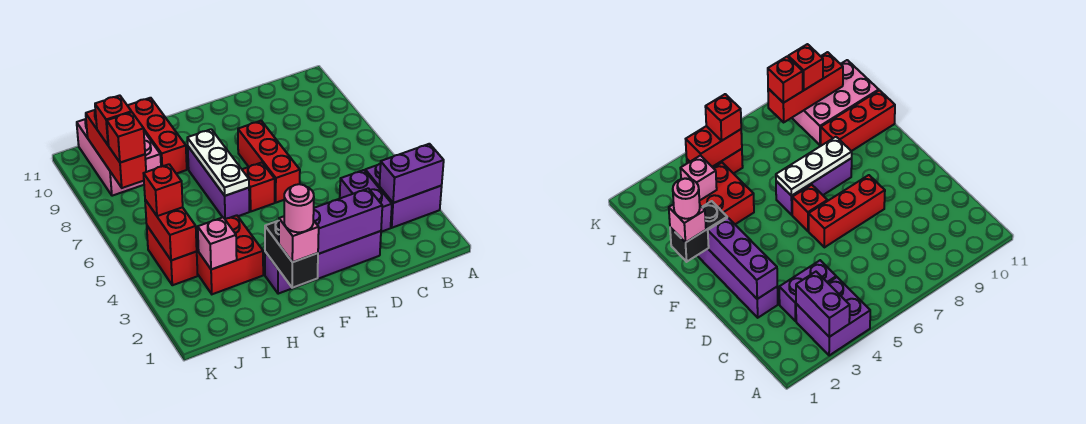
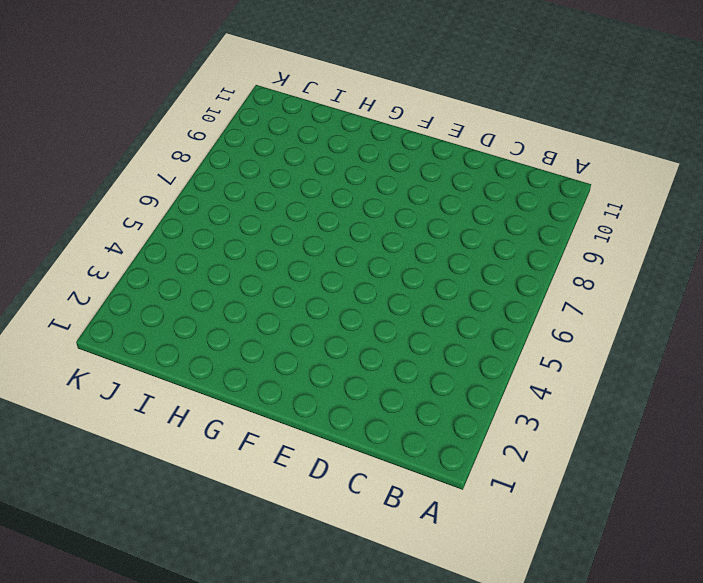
none -> purple 2x2 brick [365,164,442,228]
none -> purple 1x2 brick [340,170,392,232]
none -> purple 1x4 brick [265,231,381,294]

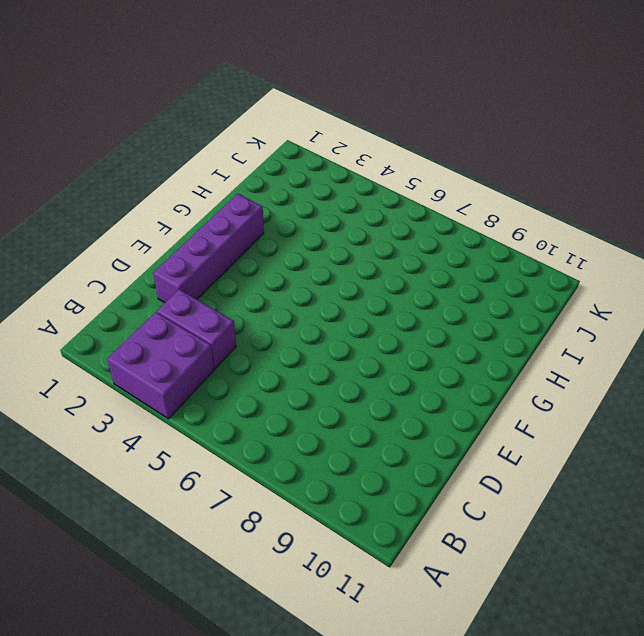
none -> red 1x3 brick [238,121,300,203]
none -> red 1x1 brick [242,163,275,211]
none -> purple 1x3 brick [188,147,249,219]

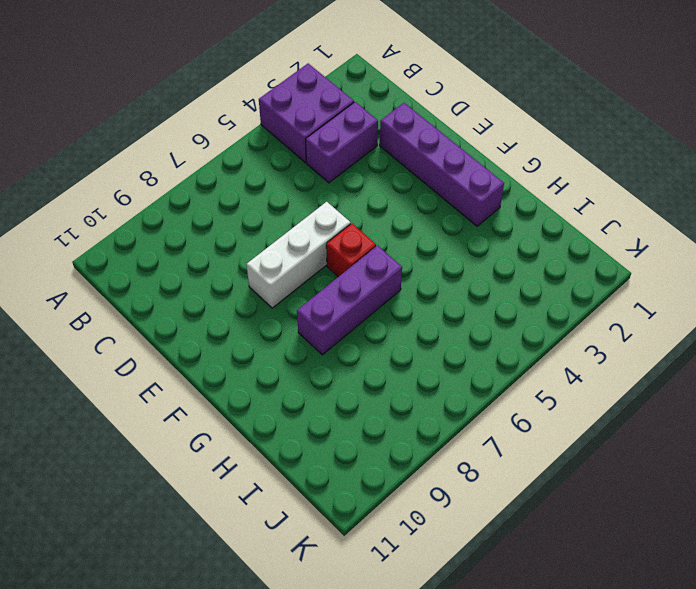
white 1x3 brick [247,202,351,308] -> red 1x3 brick [238,121,300,203]
none -> red 2x2 brick [196,215,263,294]
none -> red 1x3 brick [127,98,187,174]
none -> pink 2x3 brick [77,119,161,196]

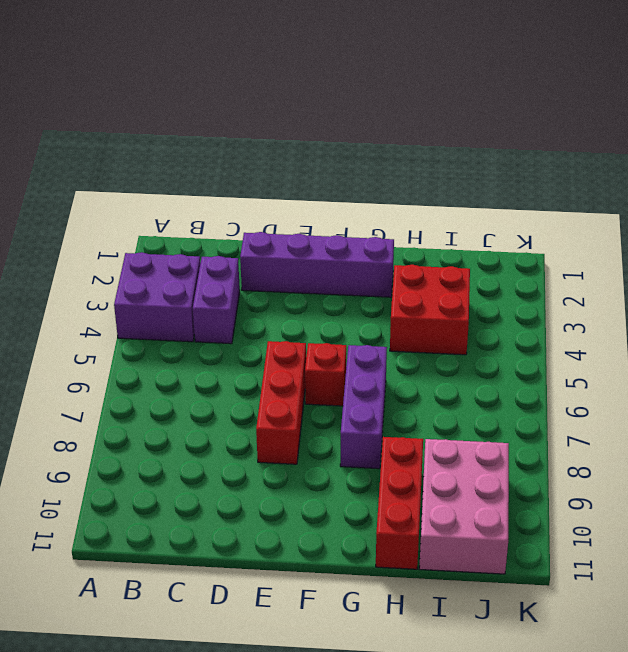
none -> red 1x2 brick [147,226,198,285]
none -> purple 1x2 brick [380,144,444,203]
none -> purple 1x3 brick [313,188,382,254]

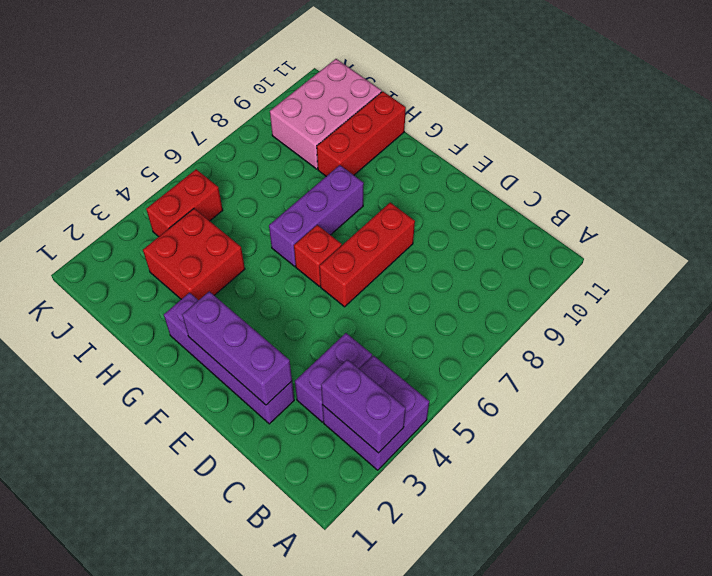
none -> black 1x2 brick [265,221,318,288]
none -> white 1x3 plate [187,129,249,196]
none -> pink 1x1 brick [197,217,237,270]

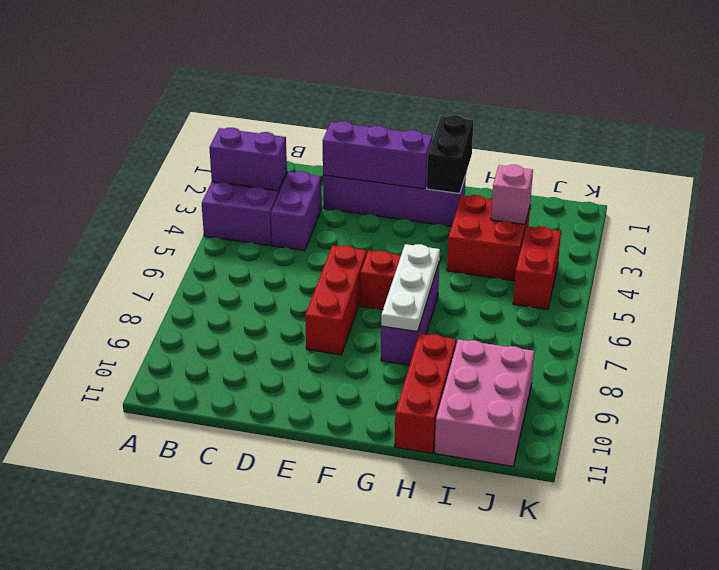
none -> red 1x2 brick [145,200,197,260]
none -> red 1x3 brick [86,110,146,188]
none -> pink 1x1 brick [279,216,319,262]

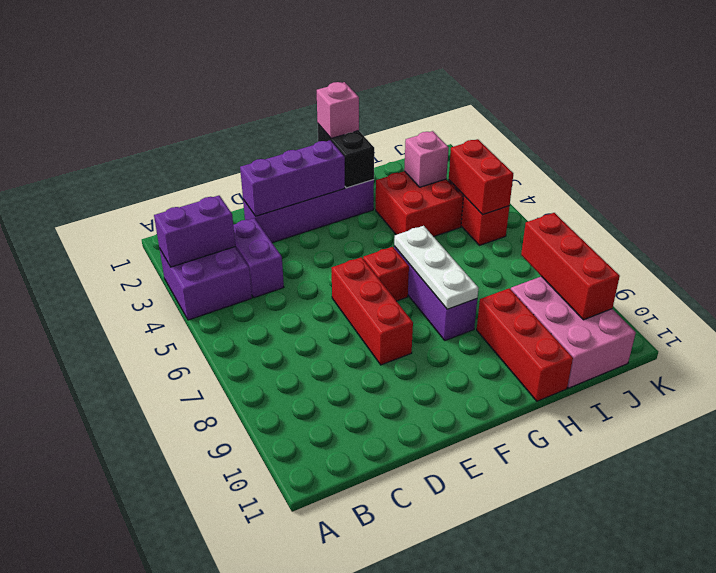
none -> red 1x1 brick [144,164,183,216]
none -> red 1x1 brick [107,112,145,163]
none -> red 1x1 brick [95,95,131,145]

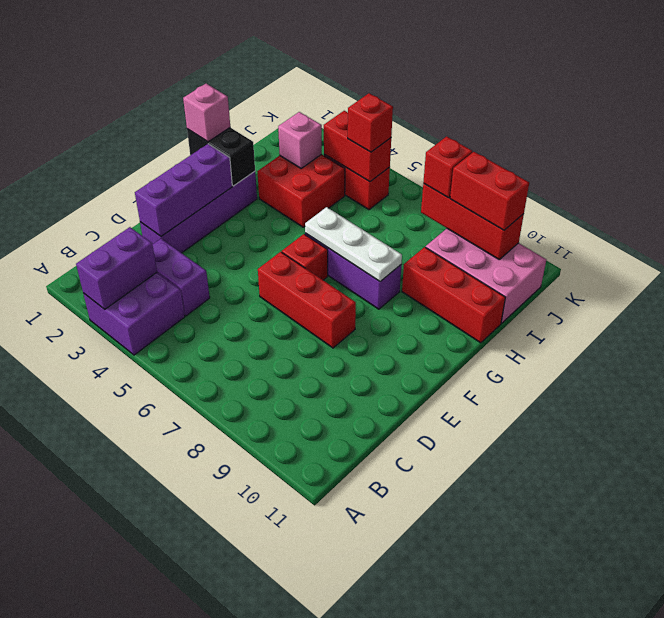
red 1x2 brick [450,152,529,230] -> red 1x1 brick [95,95,131,145]
none -> pink 1x1 round brick [284,184,314,232]

